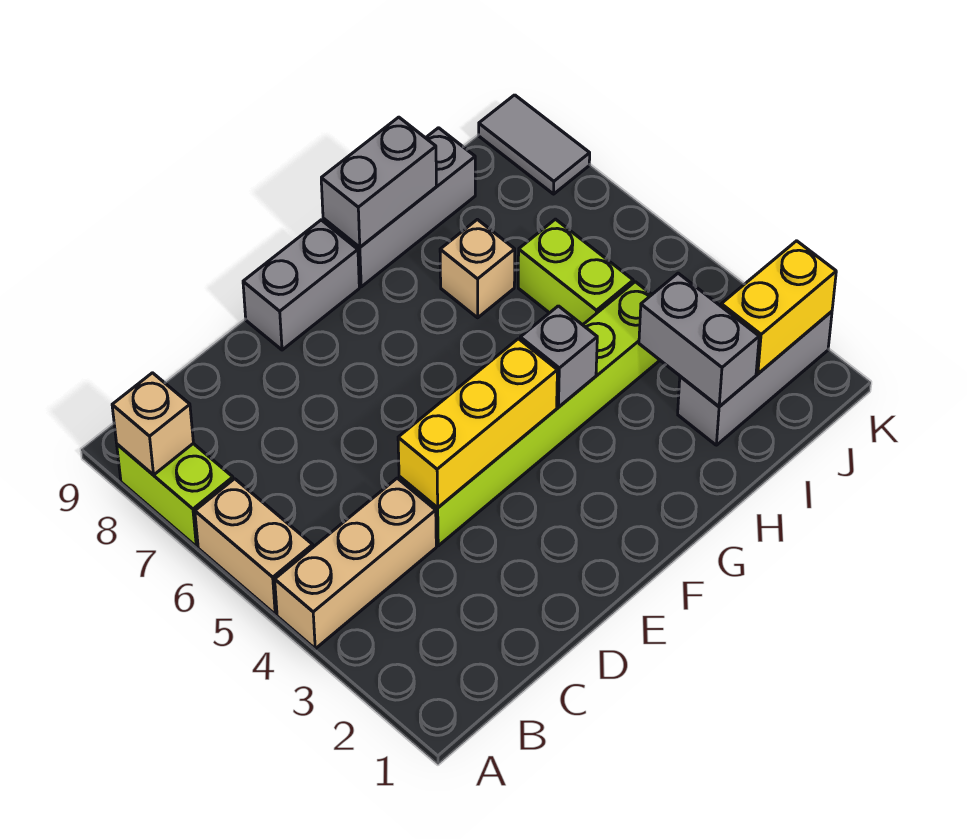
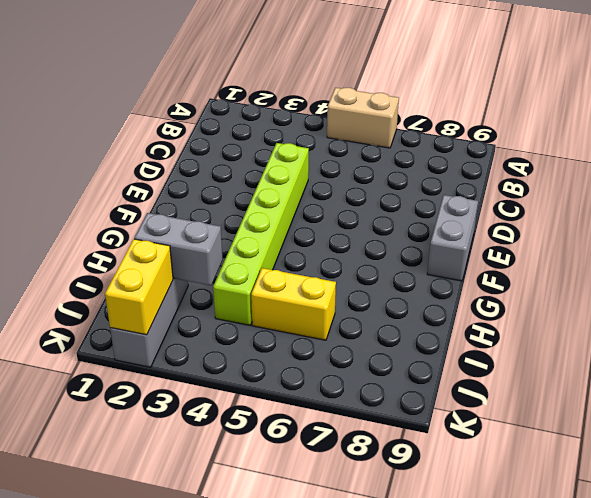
yellow 1x2 brick [251,268,336,340] -> lime 1x2 brick [518,219,633,325]
none -> tan 1x3 brick [275,478,436,649]
none -> lime 1x2 brick [117,444,233,546]
none -> grey 1x3 brick [323,128,475,287]

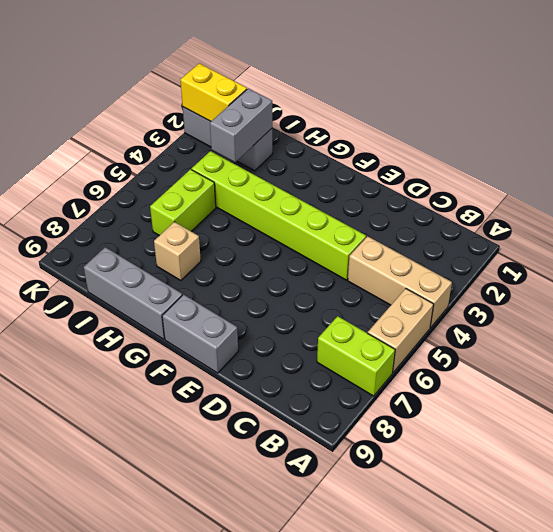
lime 1x2 brick [317,316,395,396] -> lime 1x2 brick turned to [117,444,233,546]
none -> grey 1x2 tile [479,95,590,194]
none -> tan 1x1 brick [112,373,193,475]
none -> yellow 1x3 brick [398,339,557,508]

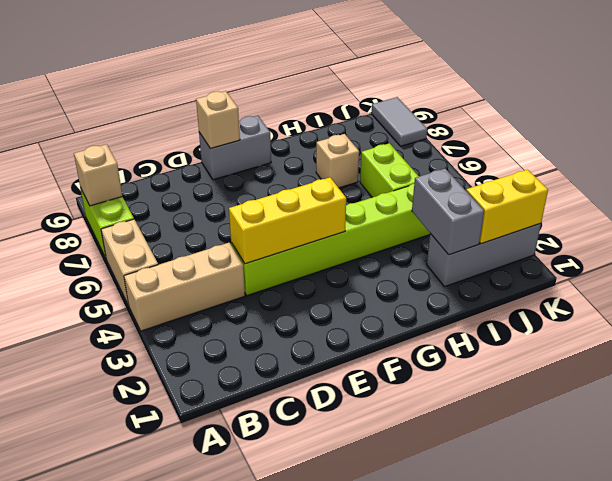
tan 1x1 brick [196,91,240,149] -> none
none -> grey 1x3 brick [323,128,475,287]
none -> grey 1x1 brick [520,306,597,407]
none -> grey 1x2 brick [321,117,437,247]

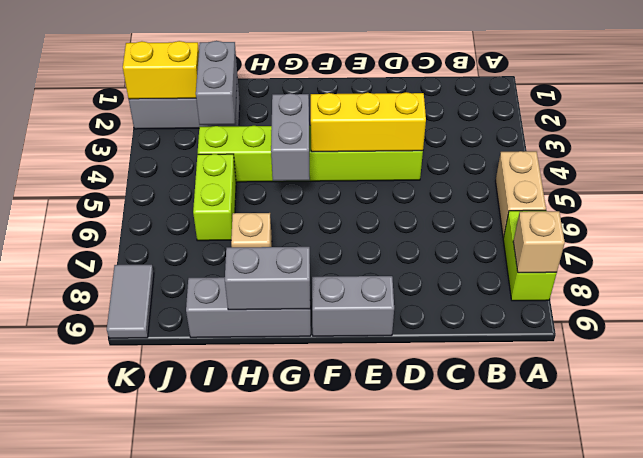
grey 1x2 brick [271,93,310,181] -> grey 1x1 brick [520,306,597,407]
none -> tan 1x3 brick [275,478,436,649]

